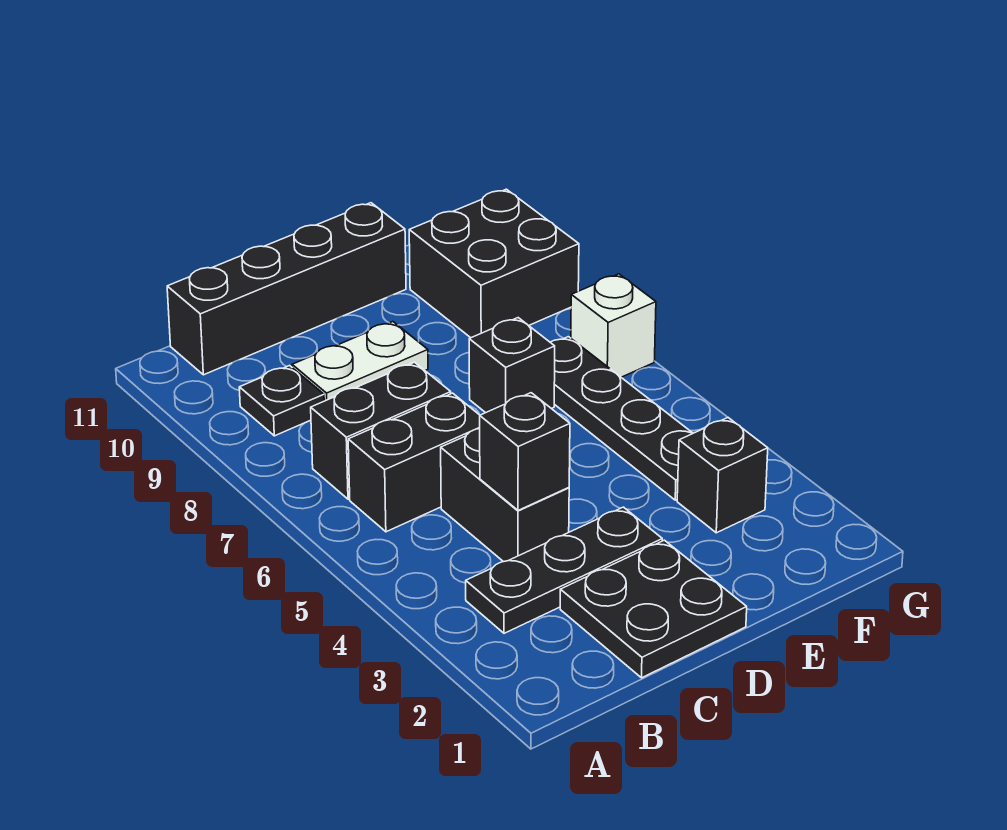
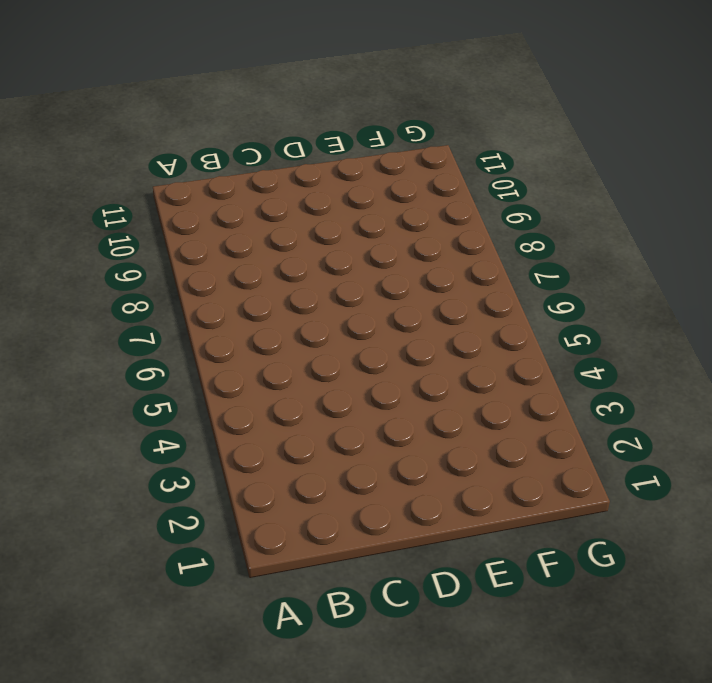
none -> black 1x3 plate [466,507,662,633]
none -> black 1x2 brick [348,393,480,532]
none -> black 1x2 brick [311,362,451,499]

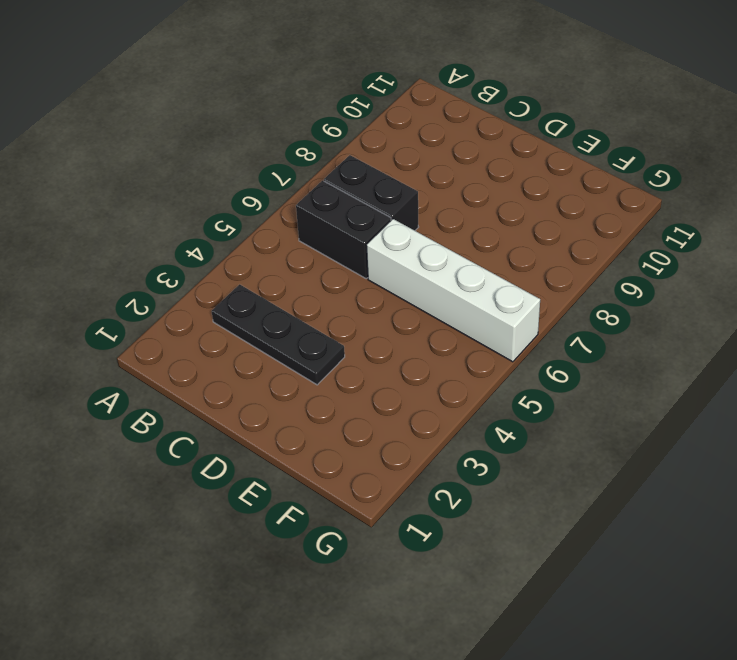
white 1x4 brick [366,219,540,362] -> black 1x4 plate [550,337,693,500]
none -> black 1x1 plate [239,366,324,436]
none -> black 1x4 brick [167,203,406,375]
none -> black 2x2 plate [560,540,747,678]

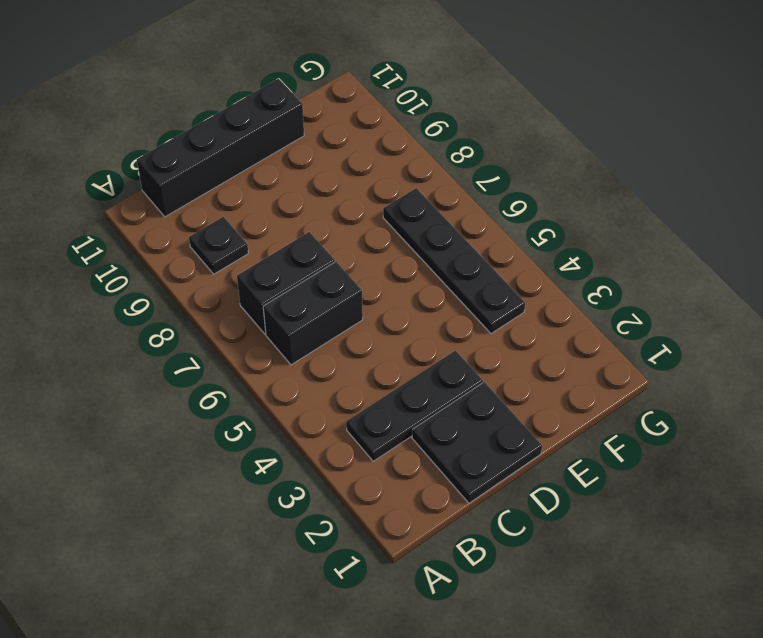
none -> black 1x2 brick [441,429,569,562]
none -> white 1x2 plate [292,322,428,401]
none -> black 1x1 brick [469,318,555,413]

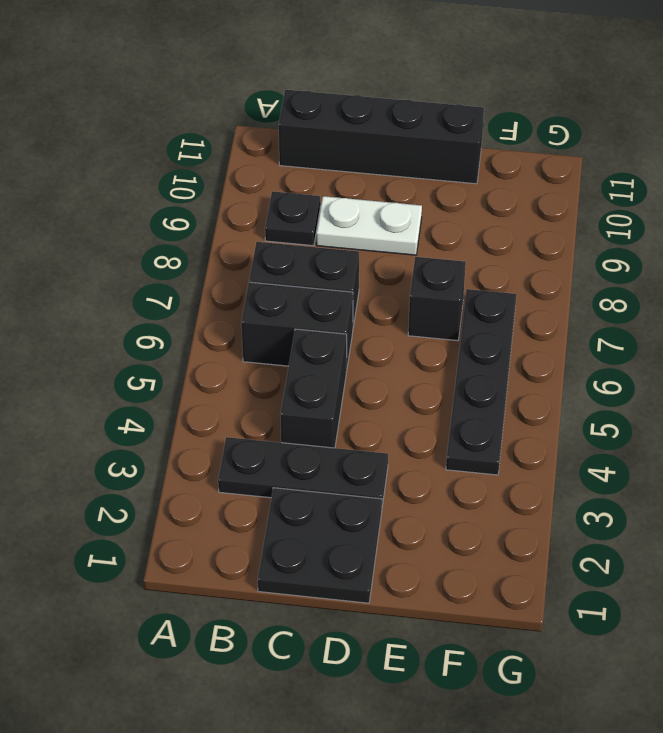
none -> black 1x1 brick [677,418,768,533]
none -> black 2x2 brick [409,189,579,338]
none -> white 1x1 brick [571,274,656,377]

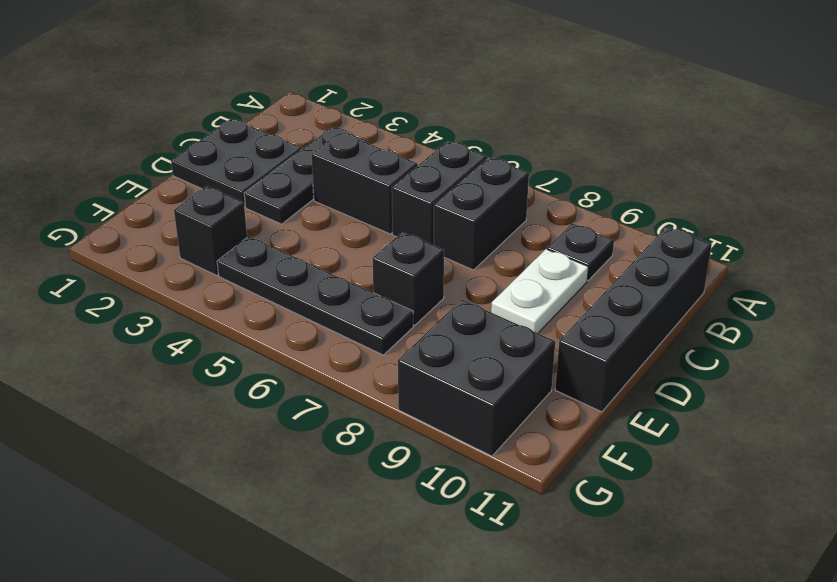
none -> white 1x1 brick [571,274,656,377]
none -> black 1x1 brick [480,393,570,510]

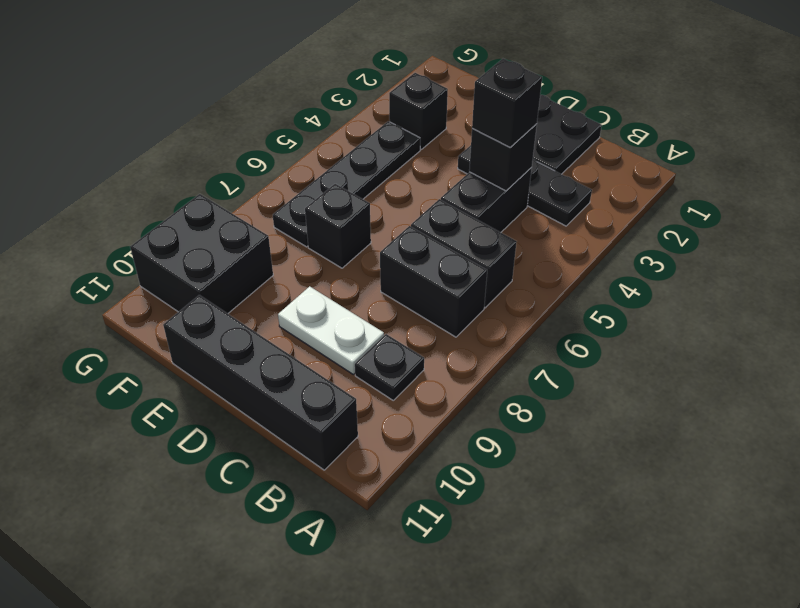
black 1x1 brick [472,59,542,147] -> none
none -> white 1x1 brick [571,274,656,377]

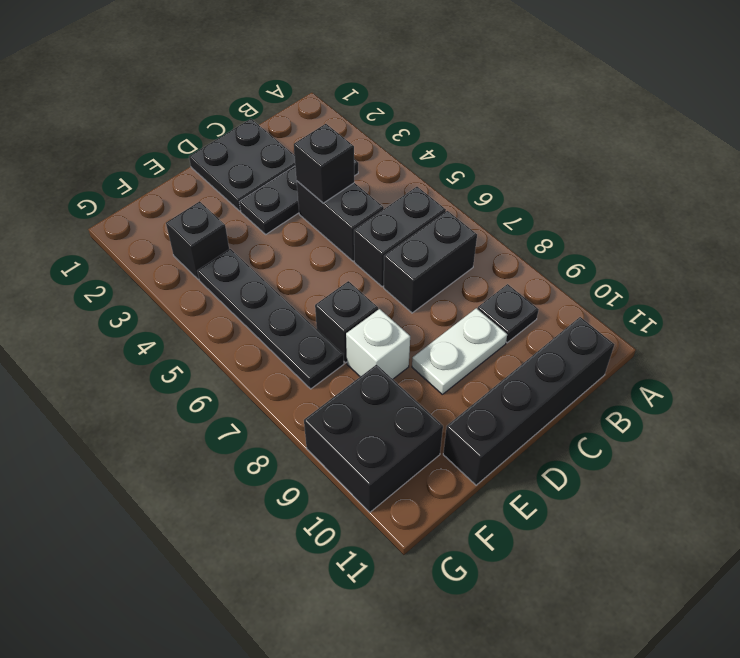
white 1x1 brick [346,309,410,379] -> white 1x1 brick moved to [571,274,656,377]

